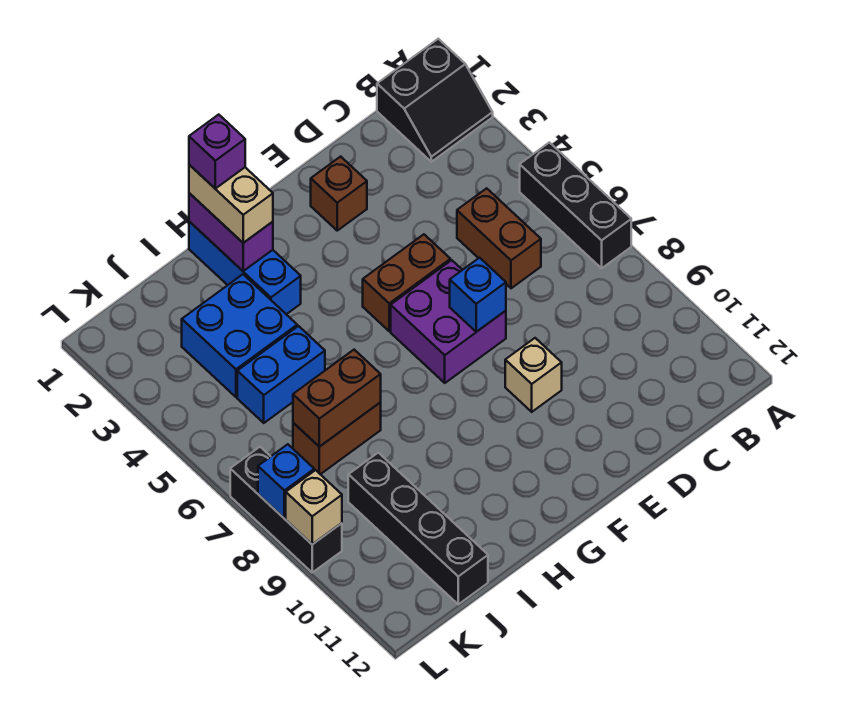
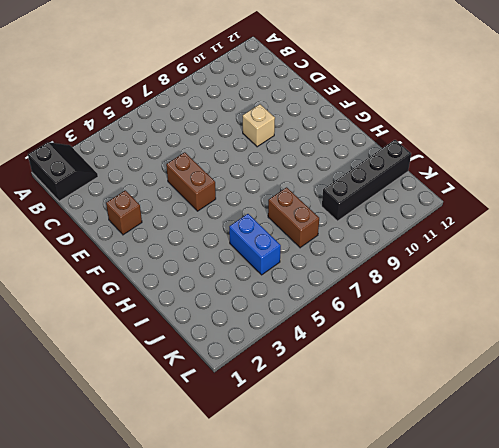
none -> black 1x3 brick [520,142,631,268]
none -> brown 1x2 brick [457,188,541,288]
none -> purple 2x2 brick [391,260,506,383]

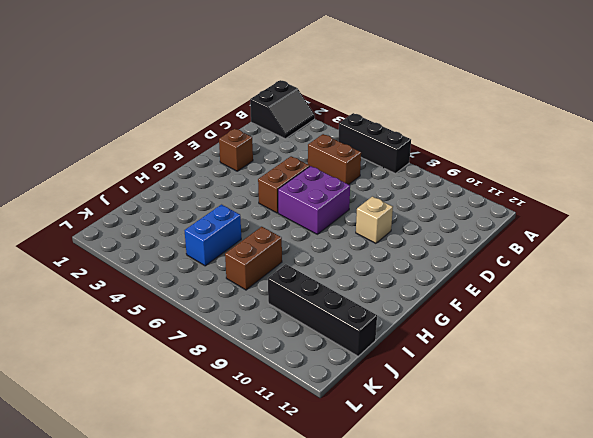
none -> blue 1x3 brick [189,221,301,314]
none -> blue 2x2 brick [182,274,297,397]
none -> black 1x3 brick [230,447,342,572]

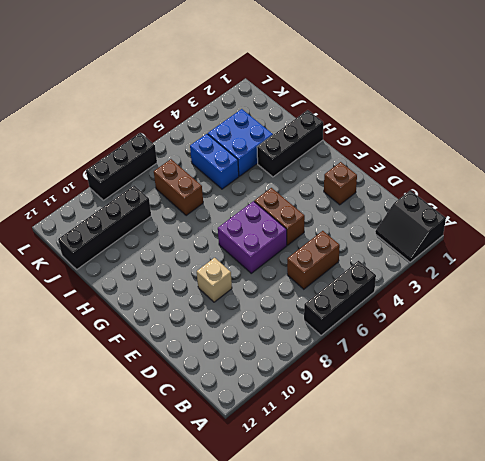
black 1x3 brick [257,110,323,177] -> blue 1x3 brick [189,221,301,314]
none -> blue 1x1 brick [450,258,506,332]
none -> purple 1x2 brick [189,193,273,271]
none -> brown 1x2 brick [293,350,381,447]

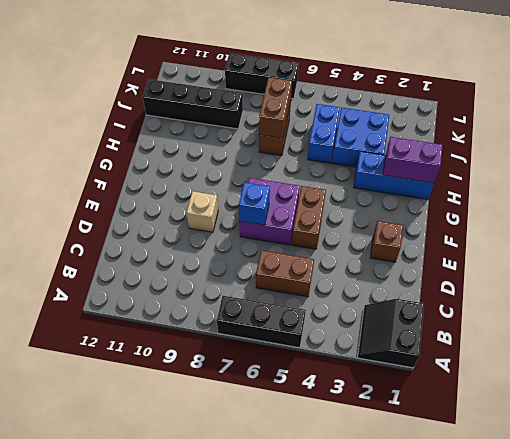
none -> blue 1x1 brick [258,444,314,518]
none -> tan 1x1 brick [286,470,342,544]
none -> tan 1x2 brick [189,165,273,243]

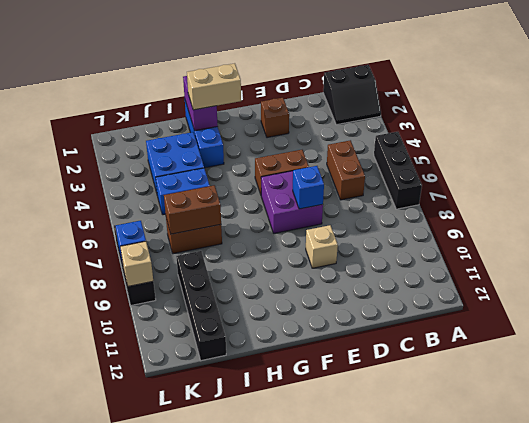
tan 1x2 brick [187,63,241,110] -> tan 1x2 brick turned to [189,165,273,243]
none -> purple 1x1 brick [189,115,245,189]

